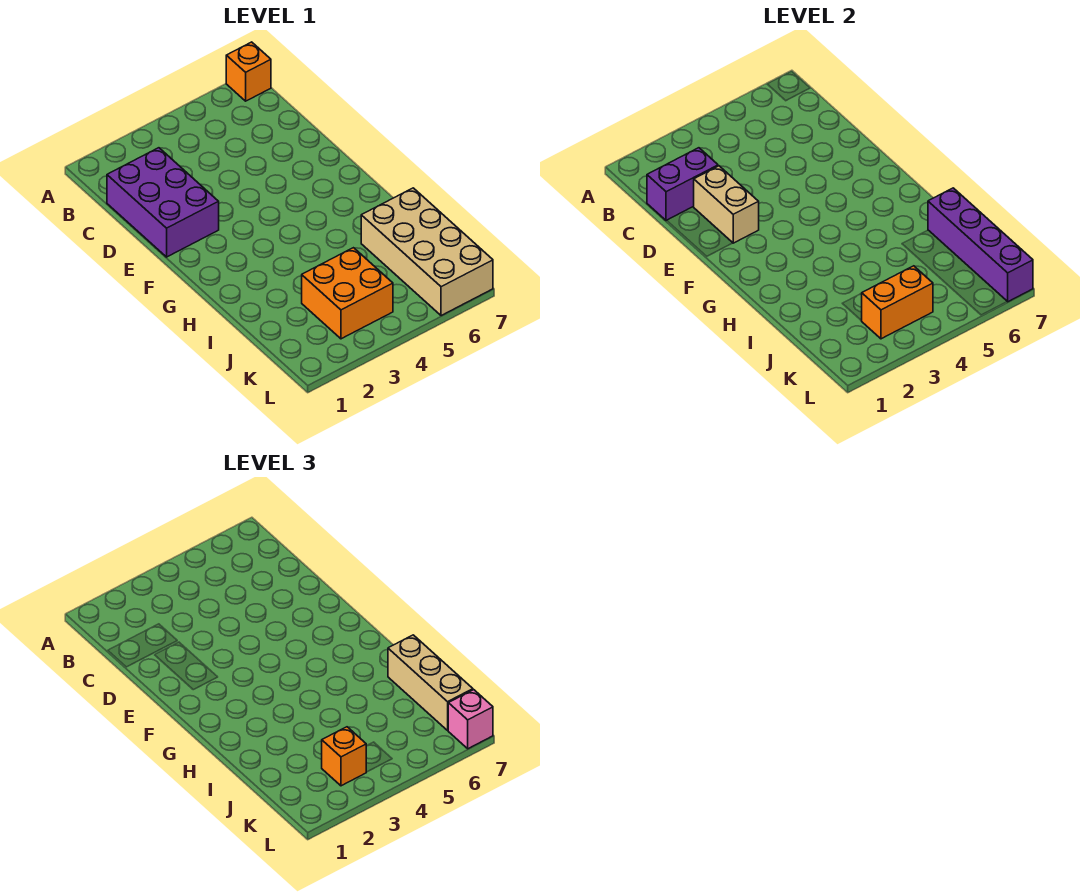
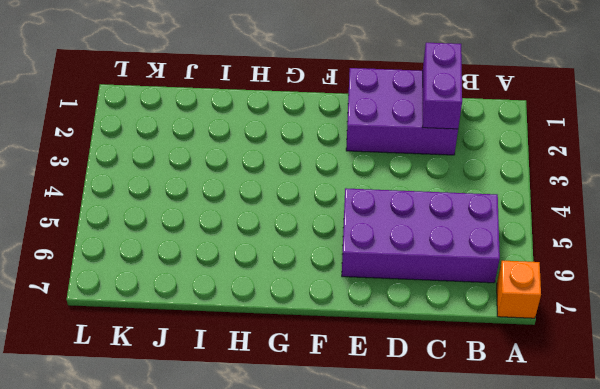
purple 2x4 brick [342,188,500,283] -> none
none -> tan 2x4 brick [361,188,493,316]
none -> orange 2x2 brick [302,248,393,339]

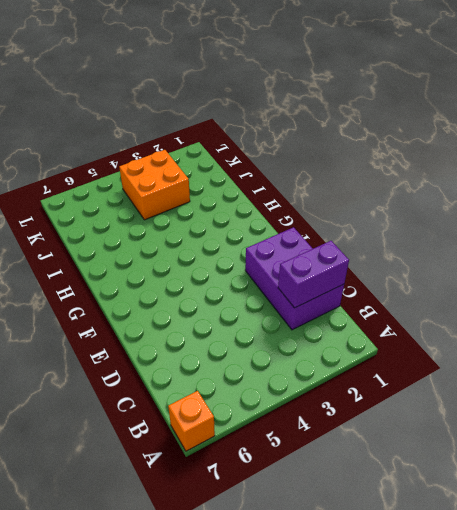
none -> tan 2x4 brick [361,188,493,316]
none -> tan 1x2 brick [694,166,759,243]

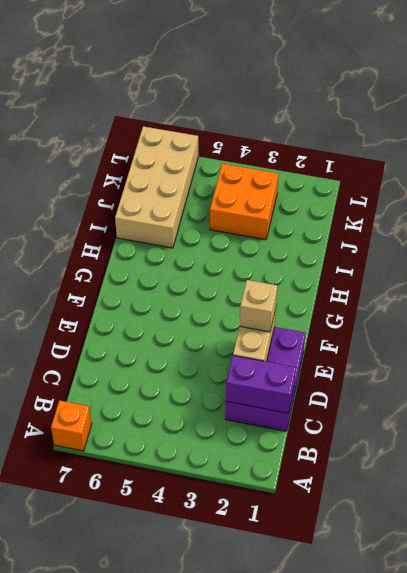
tan 1x1 brick [240,280,277,332] -> none
none -> purple 1x4 brick [928,188,1033,302]
none -> orange 1x2 brick [862,266,933,339]

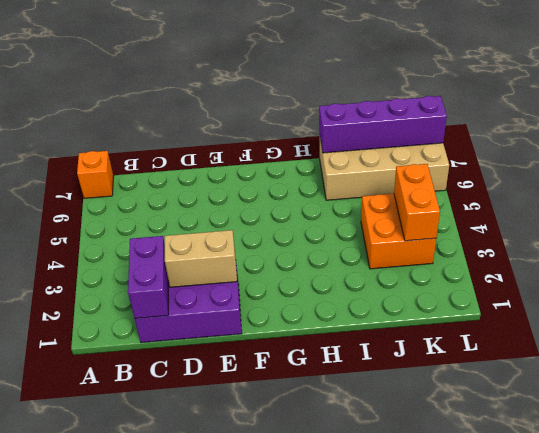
none -> tan 1x3 brick [388,635,473,730]
none -> orange 1x1 brick [322,727,366,786]

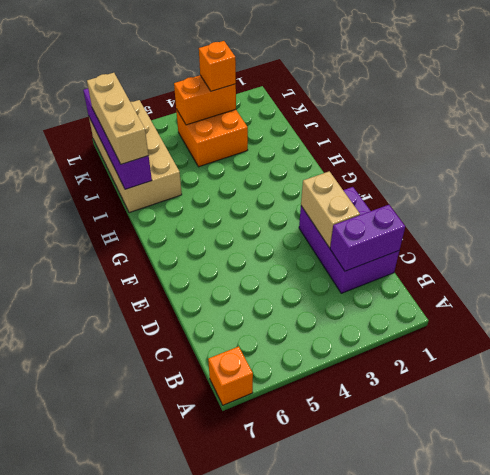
none -> pink 1x1 brick [448,690,493,749]

